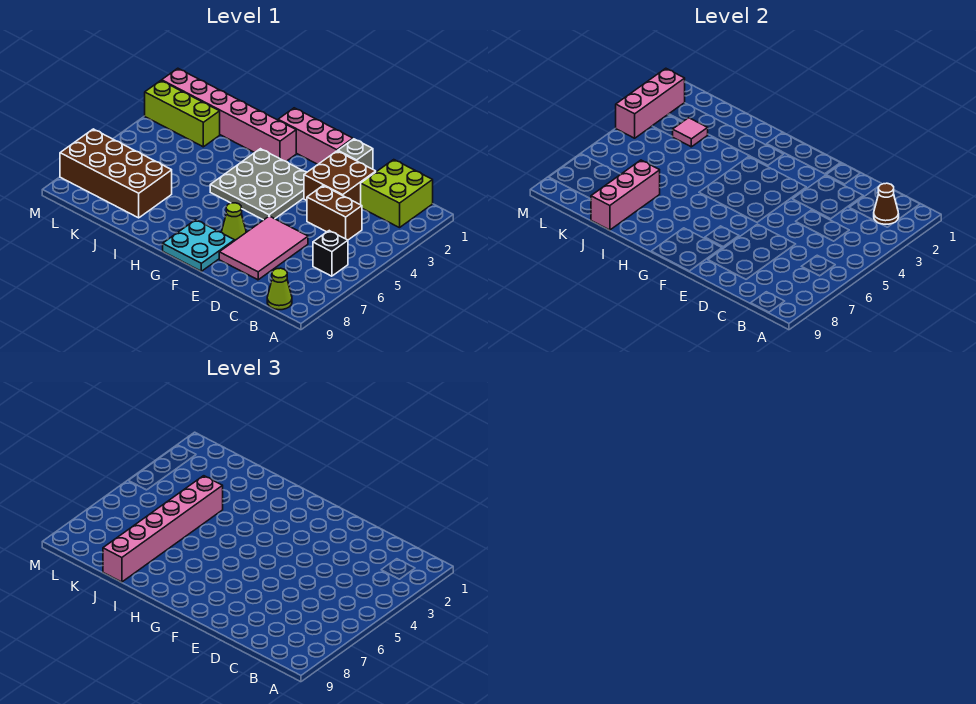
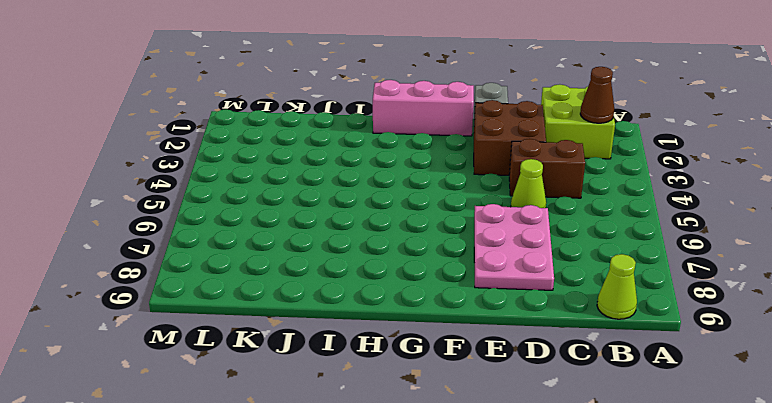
lime 1x1 cone [511,159,546,208] -> lime 1x1 cone moved to [222,203,246,240]
pink 2x3 plate [474,204,554,290] -> pink 2x3 tile [219,216,308,280]
none -> black 1x1 brick [313,231,348,276]
none -> grey 3x3 plate [210,149,307,220]
none -> cyan 2x2 plate [163,220,235,271]

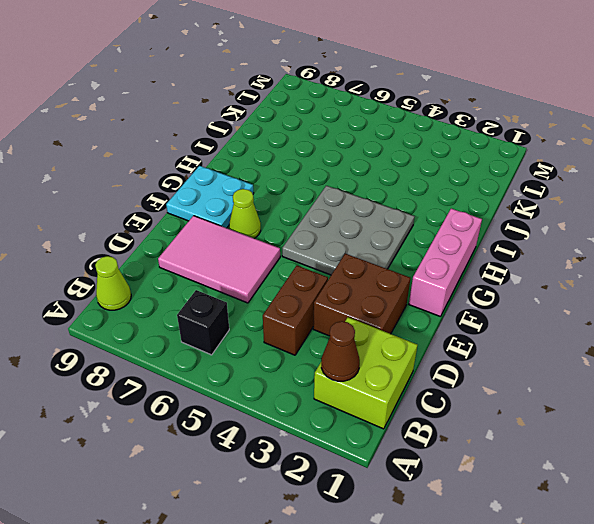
none -> grey 1x1 brick [338,139,373,169]
none -> pink 1x6 brick [162,68,296,161]
none -> brown 2x4 brick [60,129,172,218]

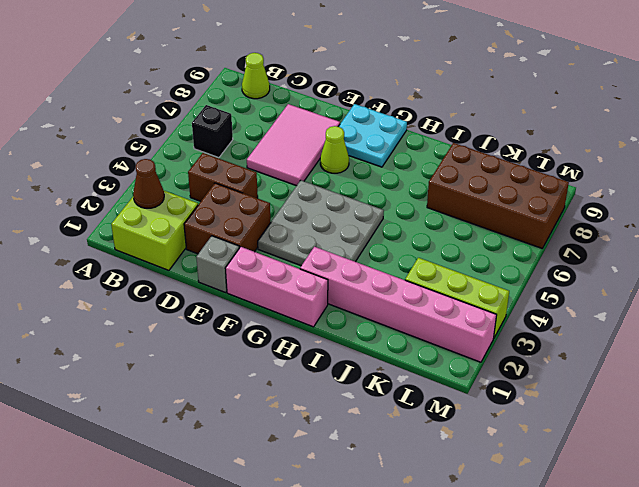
none -> pink 1x3 brick [591,160,660,230]
none -> pink 1x1 tile [673,118,708,147]
none -> pink 1x3 brick [616,68,685,138]

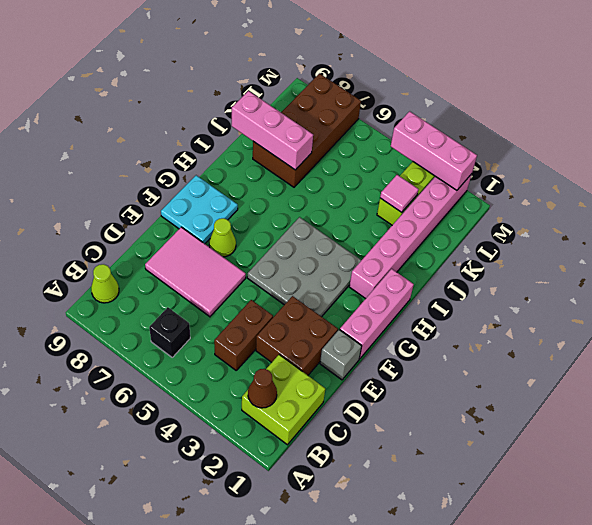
none -> pink 1x6 brick [103,476,223,582]

